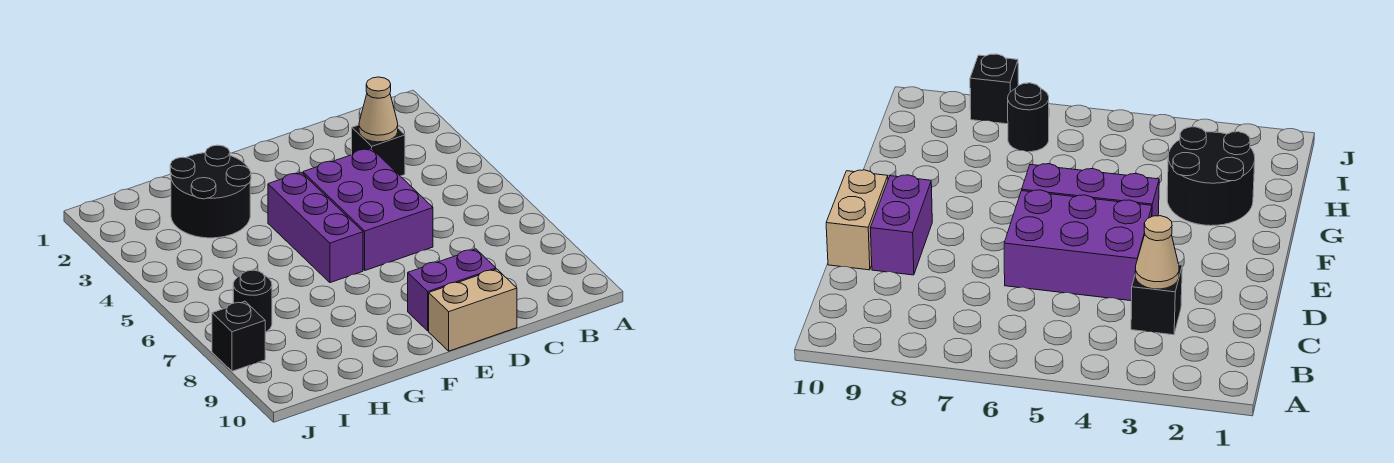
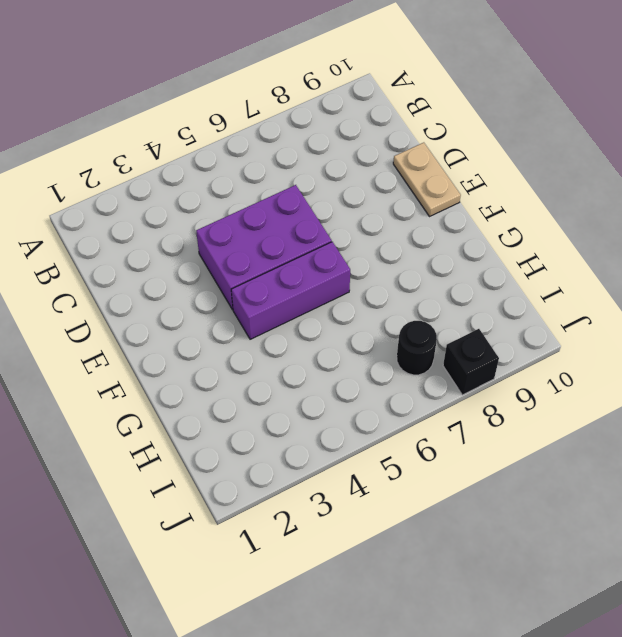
tan 1x2 plate [393,143,461,216] -> tan 1x2 brick [429,269,517,351]
none -> black 1x1 brick [352,125,405,176]
none -> purple 1x2 brick [408,249,496,331]

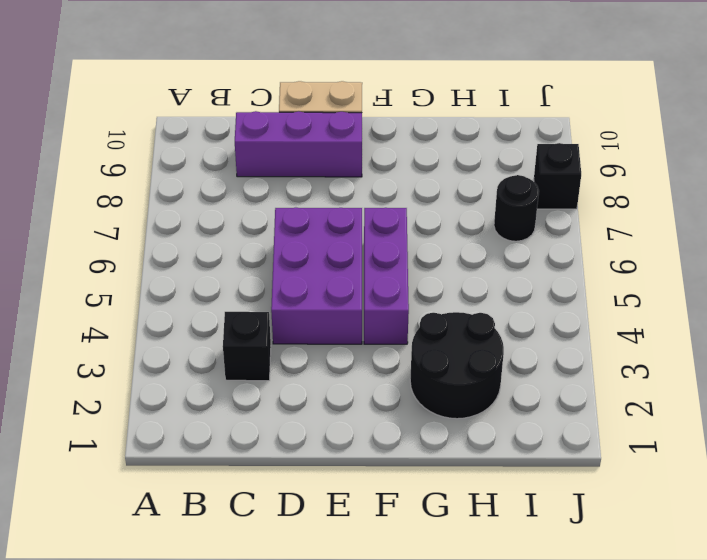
purple 1x3 brick [235,111,362,177] -> purple 1x2 brick [408,249,496,331]
none -> tan 1x1 cone [359,77,398,142]

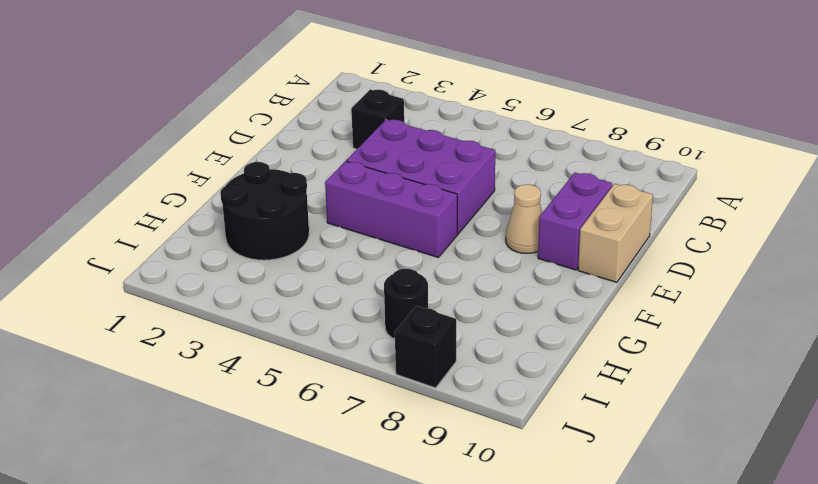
tan 1x1 cone [506,184,542,253] -> tan 1x1 cone moved to [359,77,398,142]

